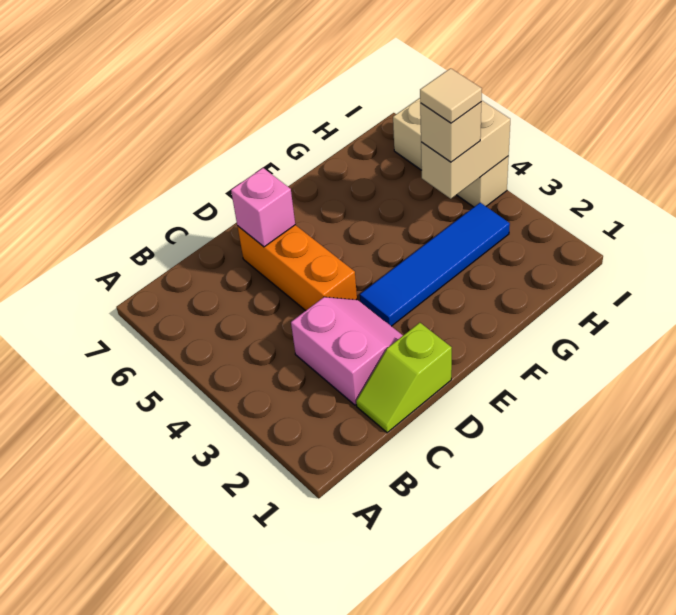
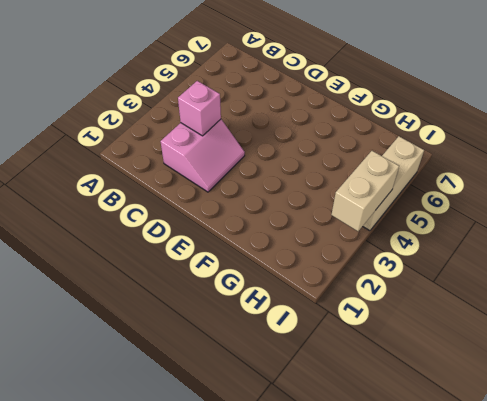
pink 1x1 brick [178,81,221,136] -> pink 1x1 brick moved to [231,168,295,247]
tan 1x2 brick [331,151,399,231] -> tan 1x2 brick turned to [421,100,510,199]
none -> lime 1x2 slope [356,323,452,433]
none -> orange 1x3 brick [237,225,357,311]

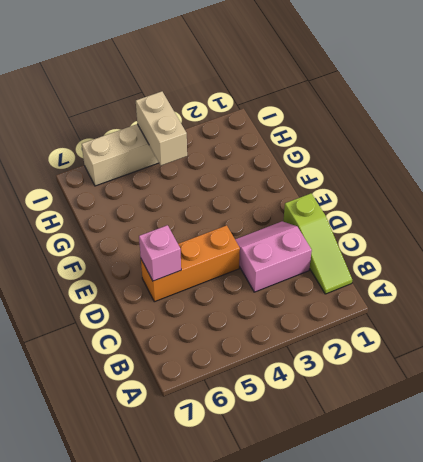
lime 1x3 slope [283,194,352,294] -> lime 1x2 slope [356,323,452,433]
none -> blue 1x4 tile [360,203,510,326]
none -> tan 1x1 brick [420,102,481,162]

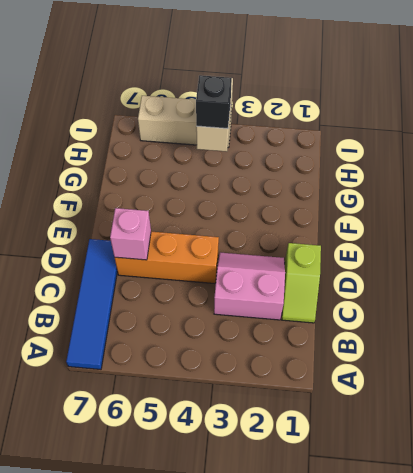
blue 1x4 tile [66,239,117,369] -> blue 1x4 tile moved to [360,203,510,326]
black 1x1 brick [196,75,232,129] -> tan 1x1 brick [420,102,481,162]
none -> tan 1x1 tile [420,68,482,123]

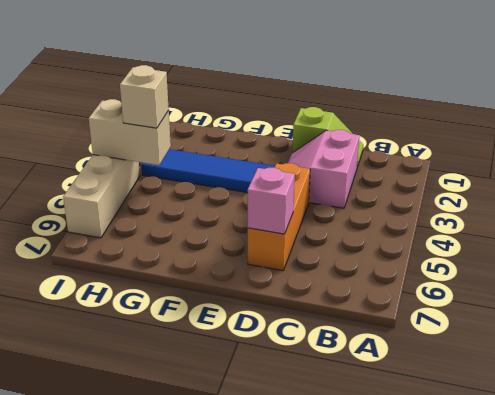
none -> tan 1x1 tile [420,68,482,123]

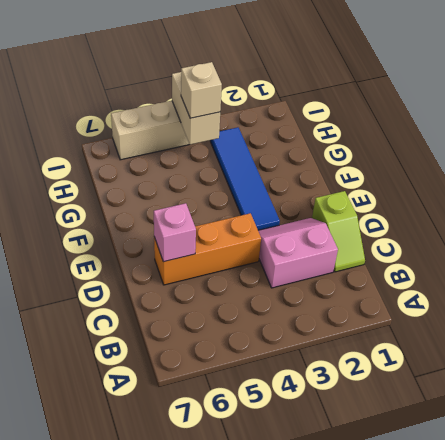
none -> tan 1x1 tile [420,68,482,123]

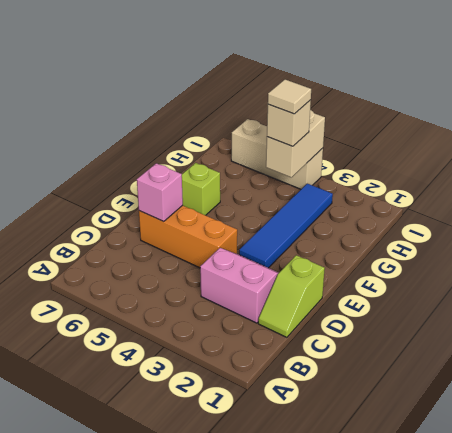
lime 1x1 brick [182,163,220,215] -> none

